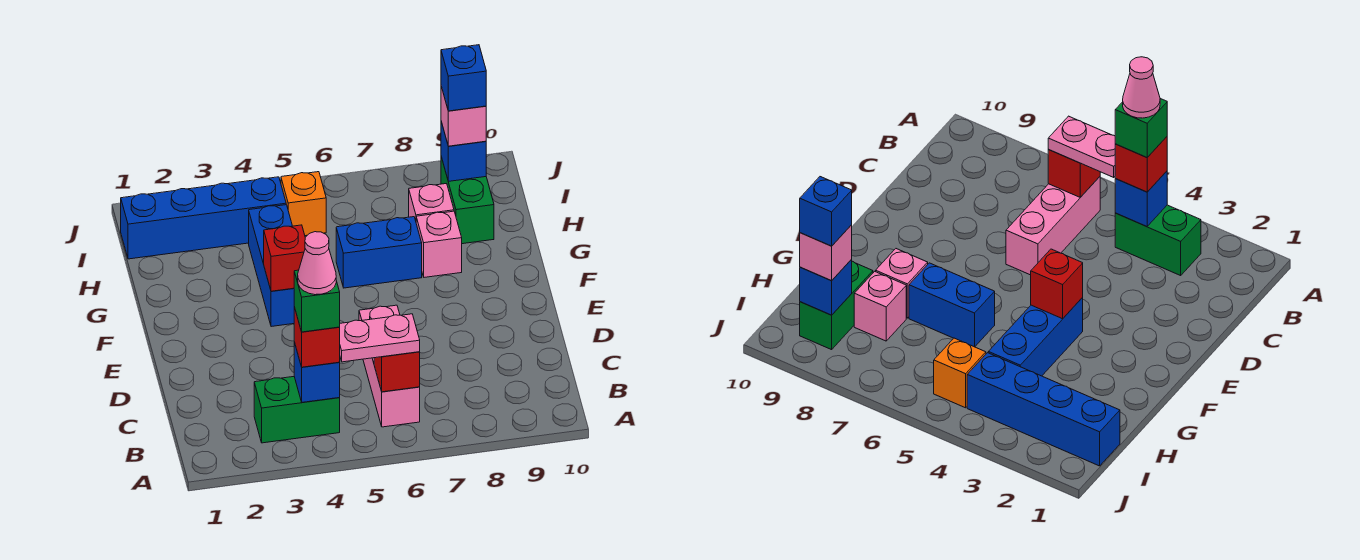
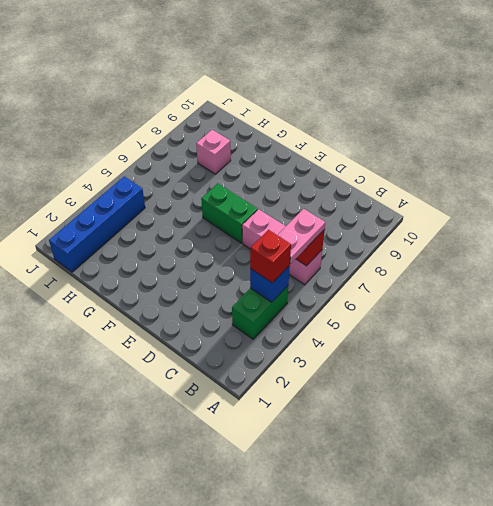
green 1x2 brick [201,183,258,243] -> green 1x2 brick moved to [441,157,494,244]
none -> blue 1x3 brick [249,205,294,327]
none -> blue 1x2 brick [336,217,422,288]
none -> pink 1x1 brick [416,211,462,277]

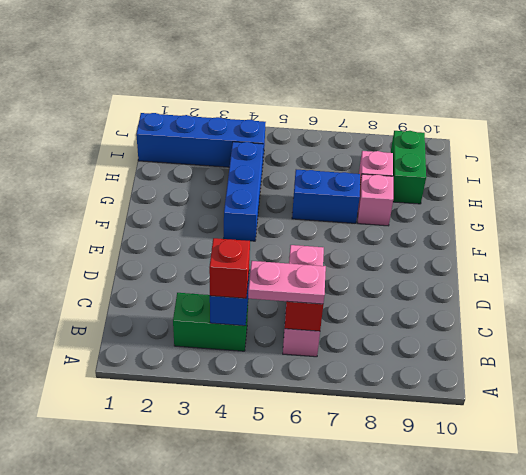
none -> orange 1x1 brick [281,172,326,236]
none -> red 1x1 brick [264,225,305,291]
none -> blue 1x1 brick [441,122,486,181]

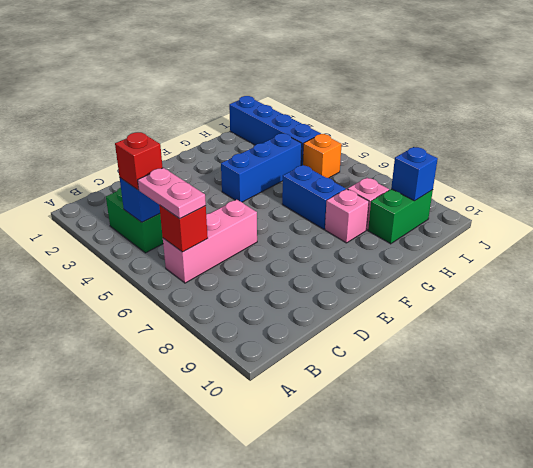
none -> red 1x1 brick [264,225,305,291]
none -> pink 1x1 brick [441,87,486,146]
none -> green 1x1 brick [294,270,340,332]

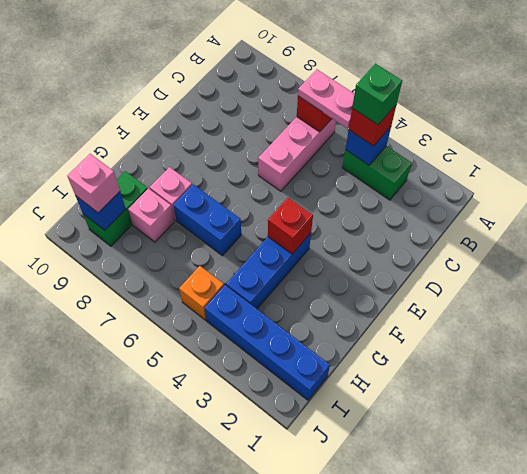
none -> blue 1x1 brick [441,45,486,111]
none -> pink 1x1 cone [298,232,336,295]

